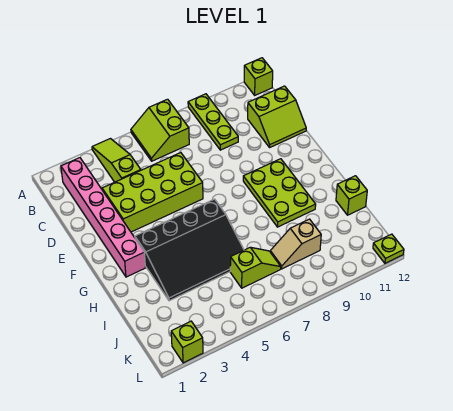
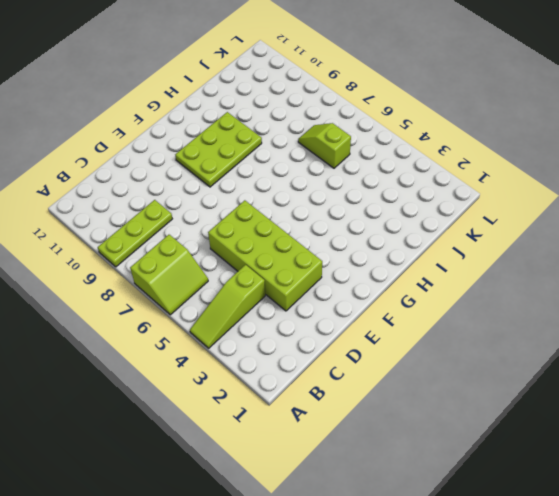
none -> lime 1x1 brick [244,58,273,95]
none -> pink 1x6 brick [61,158,145,277]
none -> lime 2x2 slope [248,86,306,147]

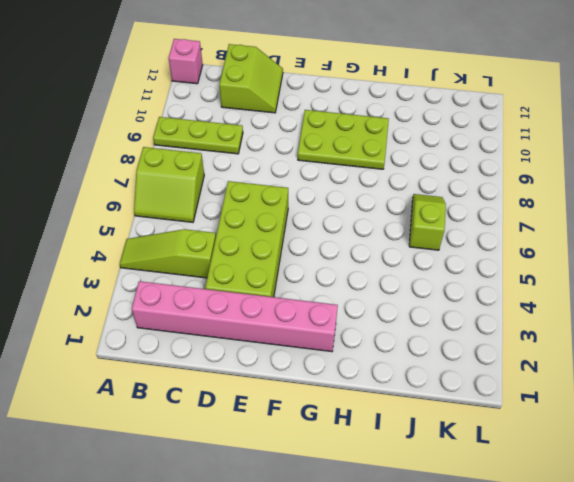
pink 1x1 brick [169,39,203,84] -> lime 1x1 brick [244,58,273,95]
none -> black 3x4 slope [135,199,244,301]
none -> lime 1x1 brick [336,176,367,215]
none -> tan 1x2 slope [270,219,321,269]

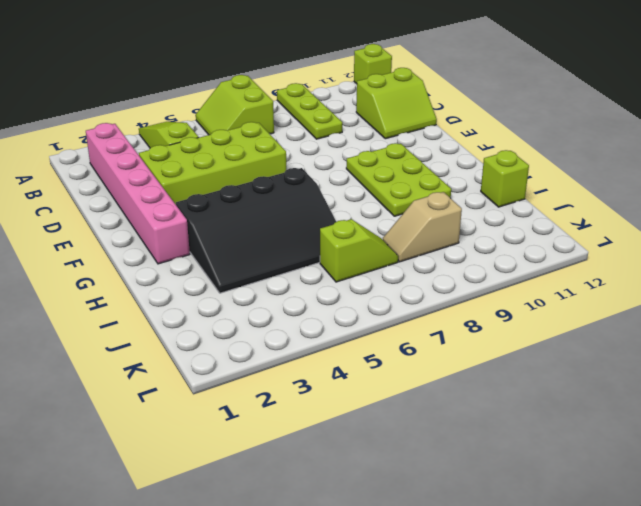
none -> lime 1x1 brick [171,321,203,363]
none -> lime 1x1 plate [373,234,404,263]

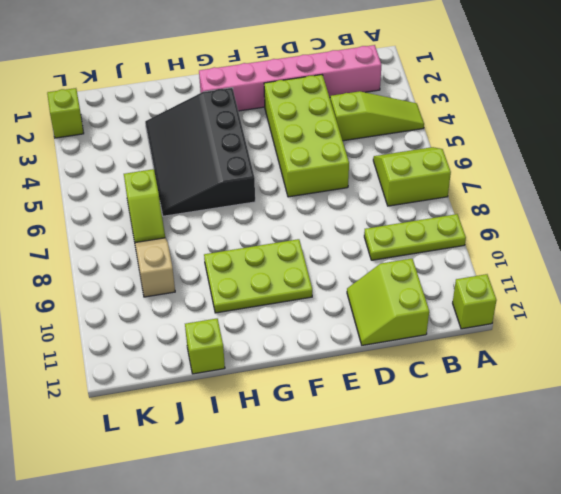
none -> lime 1x1 plate [373,234,404,263]

